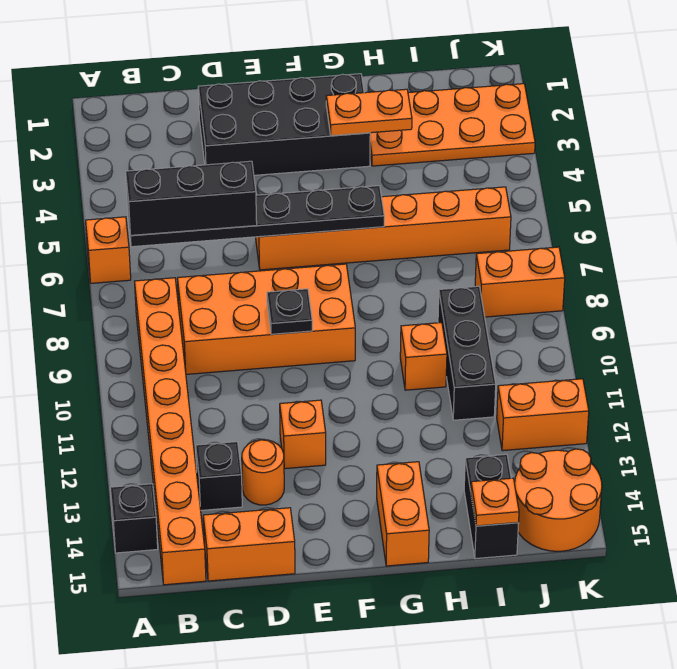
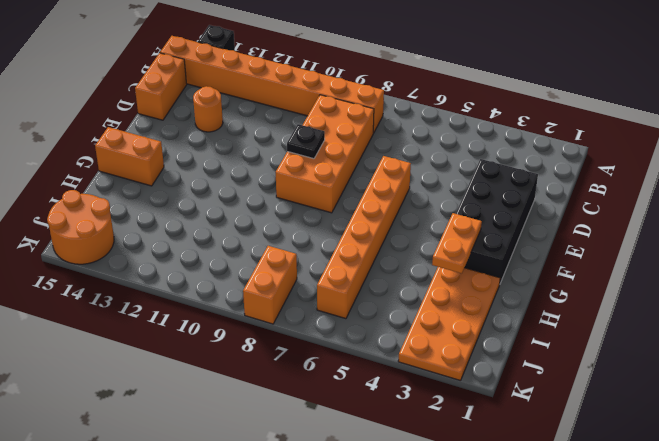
none -> orange 1x1 brick [86,217,131,283]
none -> black 1x1 brick [196,442,242,510]
none -> orange 1x1 brick [280,400,326,469]

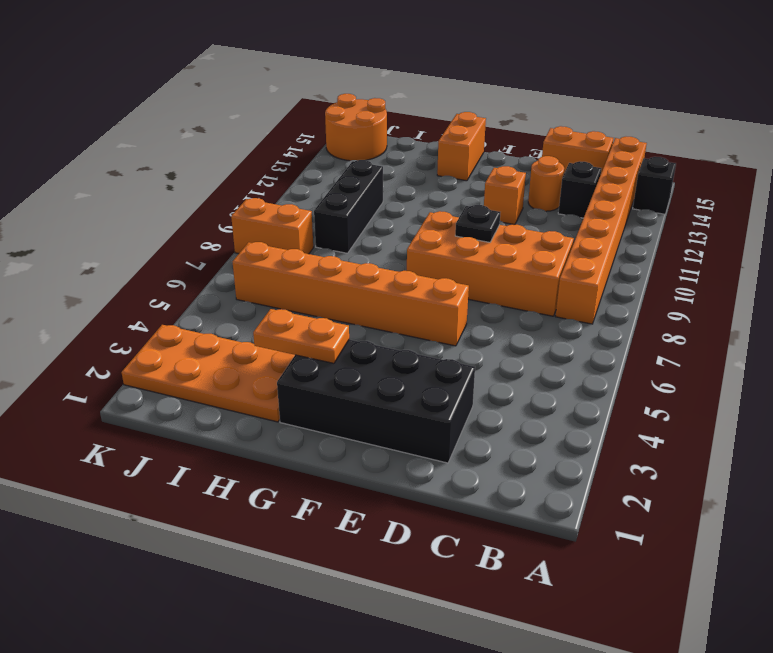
none -> orange 1x1 brick [86,217,131,283]
none -> orange 1x1 brick [400,323,447,390]
none -> black 1x2 brick [464,454,519,559]

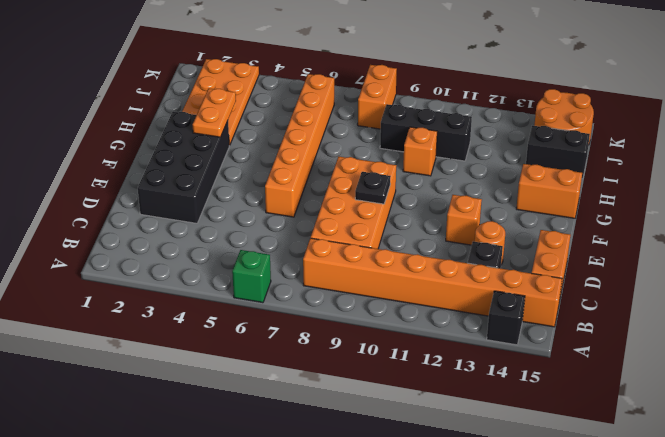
green 1x1 brick [232,250,271,303] -> orange 1x1 brick [86,217,131,283]
none -> orange 1x2 brick [497,379,589,451]
none -> black 1x6 plate [128,186,384,247]
none -> orange 1x1 plate [471,478,519,526]

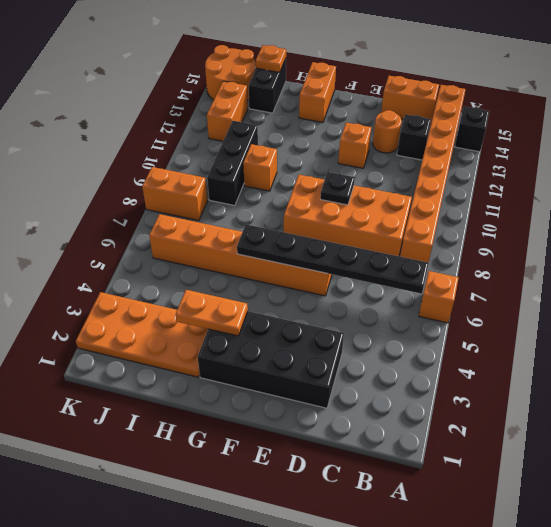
orange 1x2 brick [207,81,248,141] -> orange 1x2 brick turned to [497,379,589,451]
none -> black 1x3 brick [126,161,257,235]

